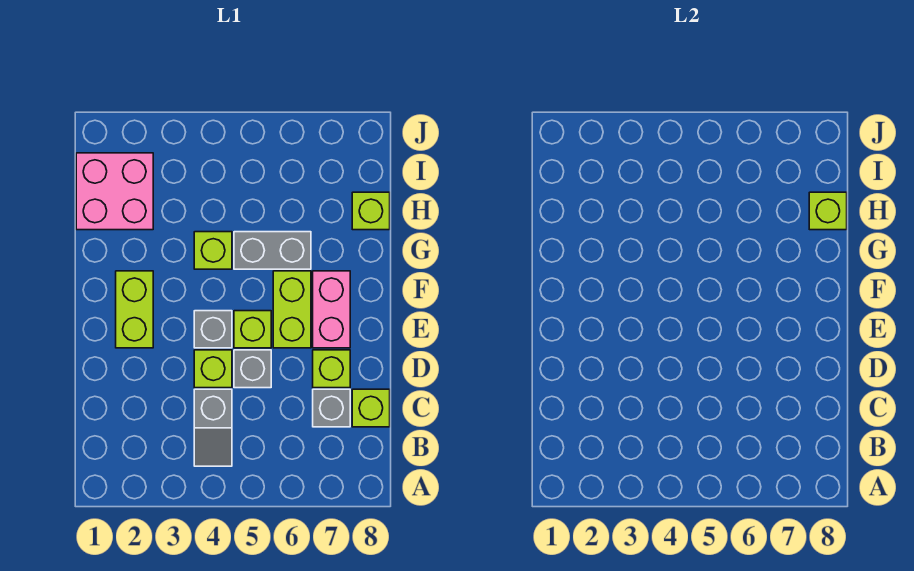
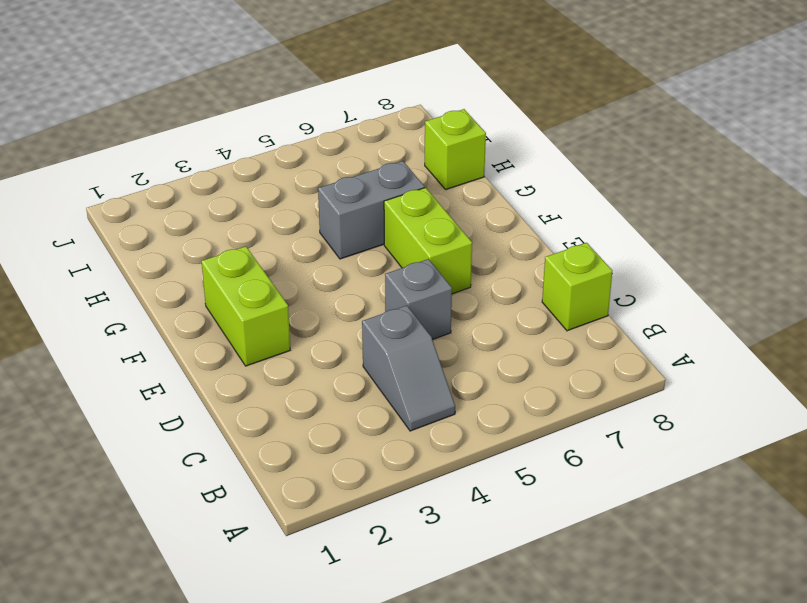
none -> grey 1x1 brick [313,389,350,427]
none -> lime 1x1 brick [194,350,232,388]
none -> lime 1x1 brick [313,350,350,388]

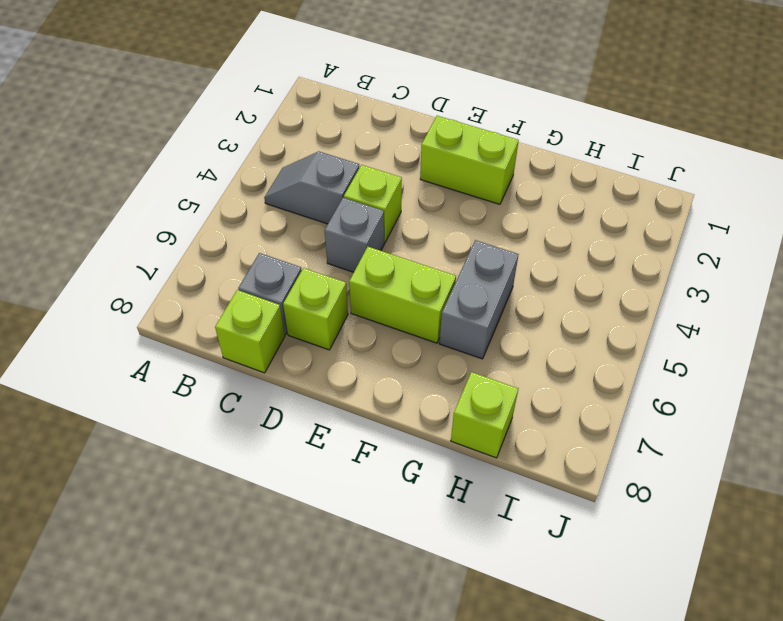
none -> grey 1x1 brick [194,311,232,348]
none -> lime 1x1 brick [234,311,271,348]
none -> pink 1x2 brick [313,271,350,348]

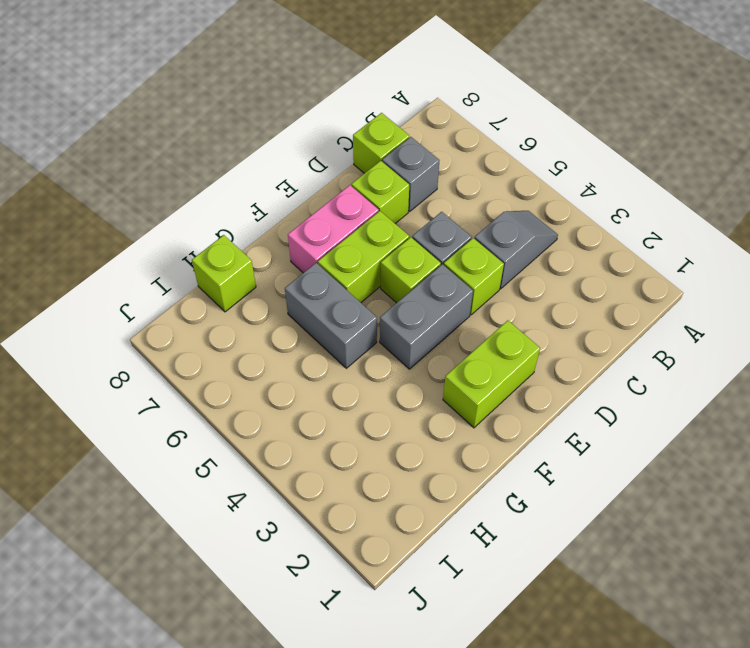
grey 1x2 brick [380,264,473,369] -> grey 1x1 brick [194,311,232,348]
none -> lime 1x1 brick [194,232,232,269]
none -> pink 2x2 brick [76,153,153,230]
none -> lime 1x1 brick [809,192,847,230]

